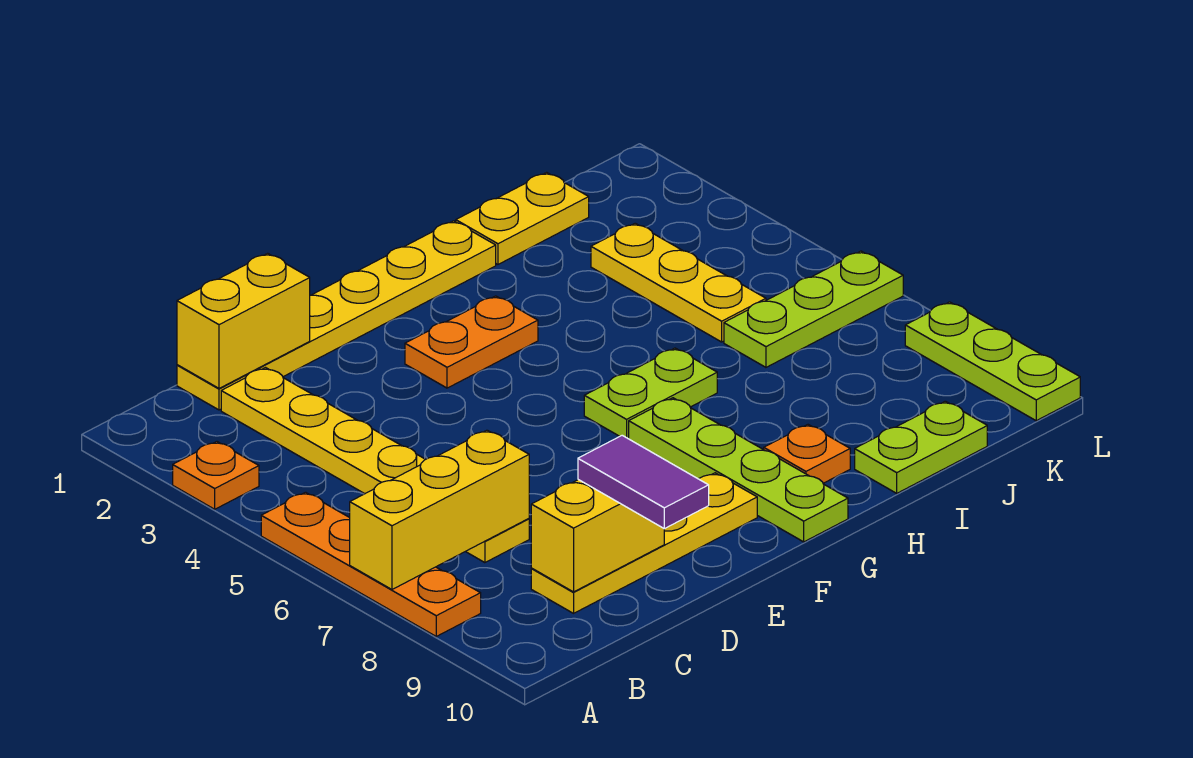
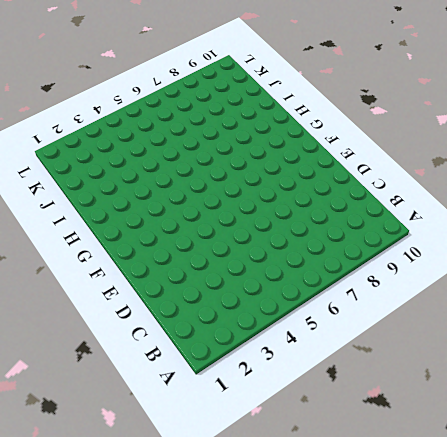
none -> orange 1x1 plate [173,442,259,509]
none -> orange 1x4 plate [261,492,481,636]
none -> yellow 1x6 plate [177,221,496,410]

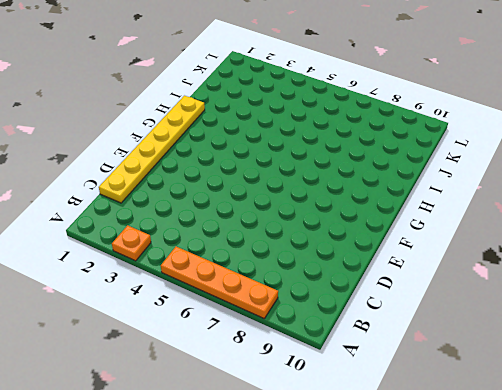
none -> yellow 1x6 plate [221,368,529,563]
none -> yellow 1x4 plate [531,473,757,613]
none -> orange 1x2 plate [405,296,538,388]

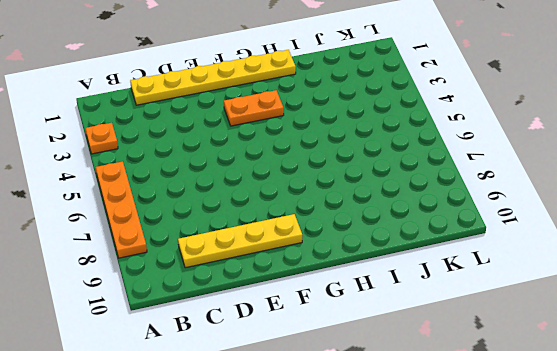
none -> yellow 1x6 plate [221,368,529,563]
none -> lime 1x2 plate [584,348,717,439]
none -> lime 1x4 plate [629,398,848,542]

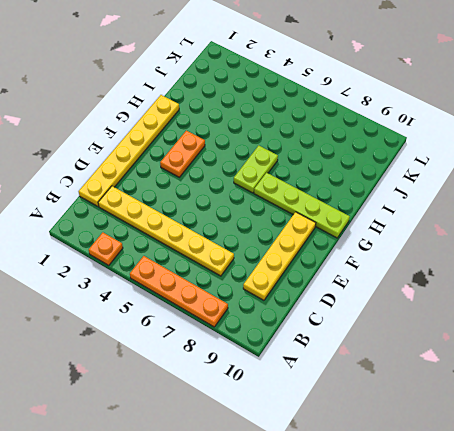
none -> orange 1x1 plate [764,425,850,483]
none -> yellow 1x2 plate [456,172,589,264]
none -> lime 1x2 plate [855,401,987,493]

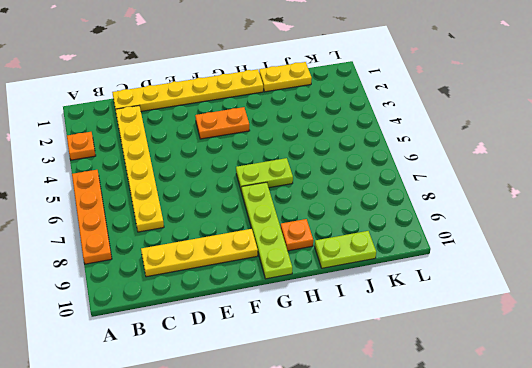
none -> yellow 1x3 plate [591,223,766,342]
none -> lime 1x3 plate [724,251,903,367]
none -> lime 1x3 plate [905,302,1080,421]

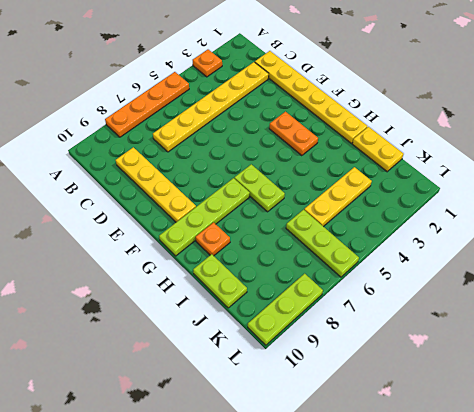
none -> yellow 1x3 brick [350,430,529,589]
none -> yellow 1x2 brick [177,253,310,388]
none -> yellow 1x2 brick [531,480,664,592]

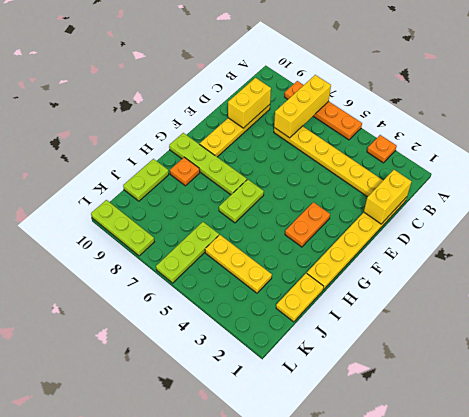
none -> purple 1x2 tile [578,435,709,529]

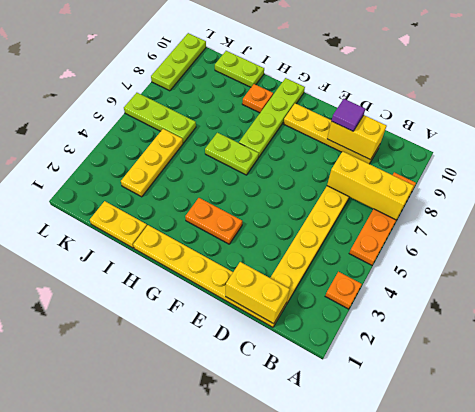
purple 1x1 tile [332,99,365,131] -> purple 1x2 tile [578,435,709,529]

